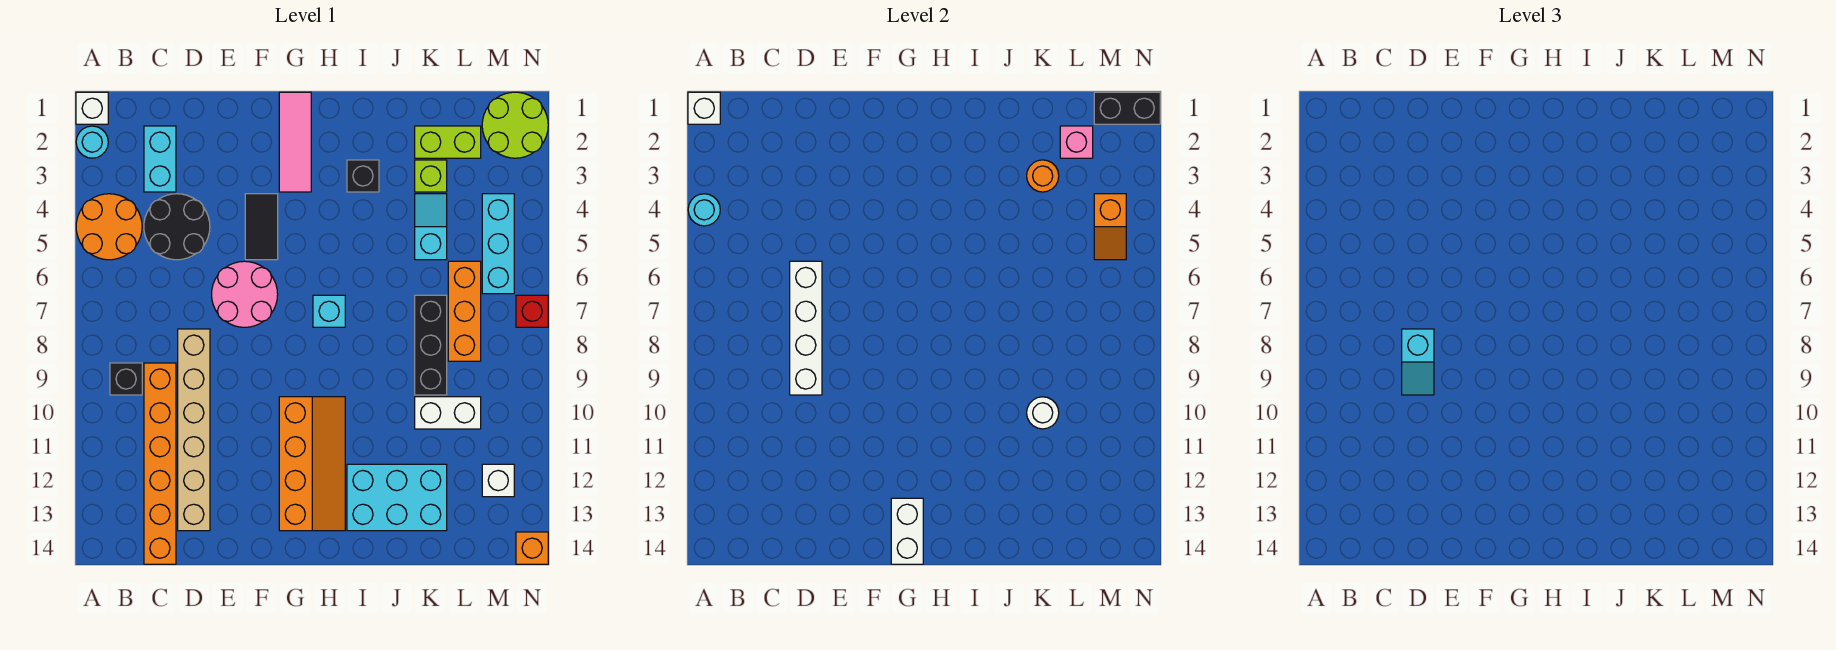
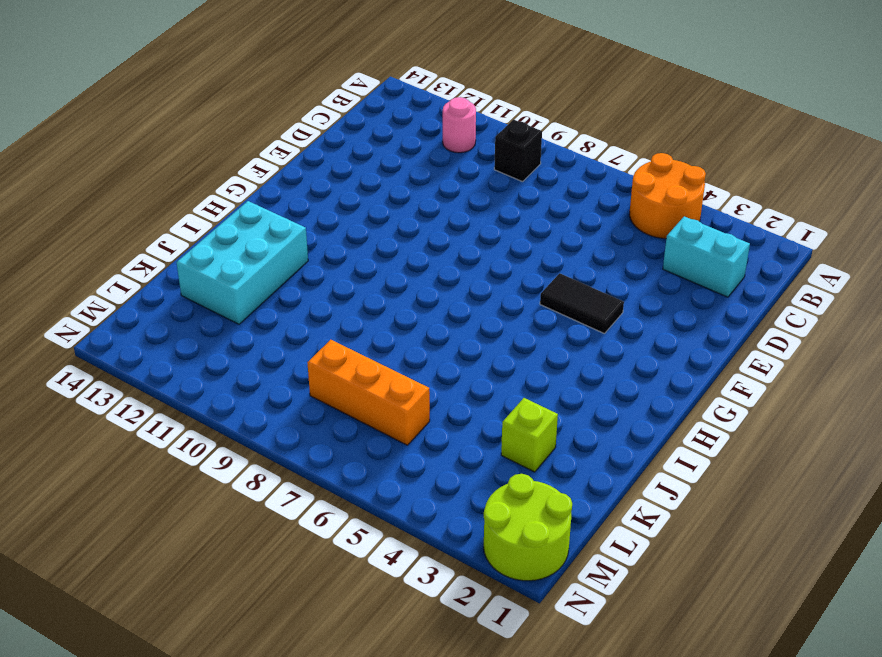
pink 1x1 round brick [443,97,476,153] -> none
none -> white 1x1 brick [76,92,108,124]
none -> cyan 1x1 round brick [76,126,108,158]
none -> black 2x2 round brick [144,194,210,260]
none -> orange 1x6 brick [144,363,176,564]

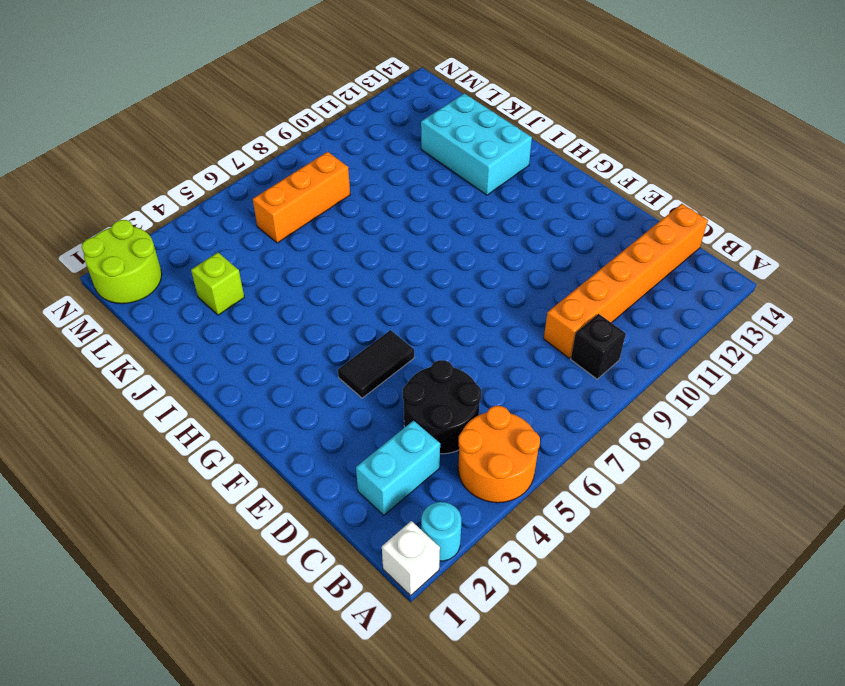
none -> tan 1x6 brick [178,329,210,531]
none -> pink 2x2 round brick [212,261,278,327]
none -> pink 1x3 tile [279,92,311,192]
none -> orange 2x4 slope [279,397,345,531]

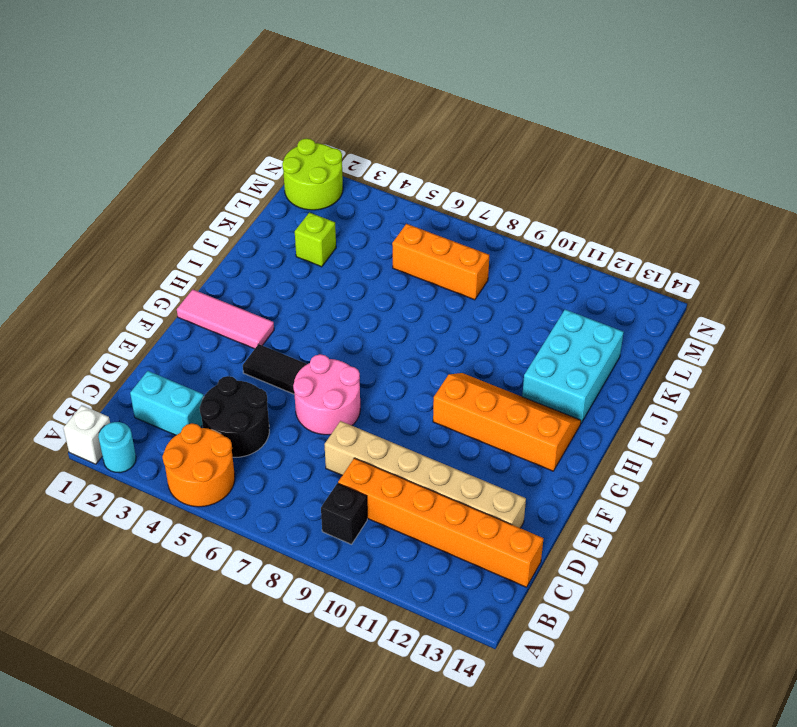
none -> cyan 1x1 brick [313,295,345,327]
none -> black 1x1 brick [347,160,379,192]
none -> lime 1x2 brick [415,126,481,158]
none -> cyan 1x2 slope [415,194,447,260]

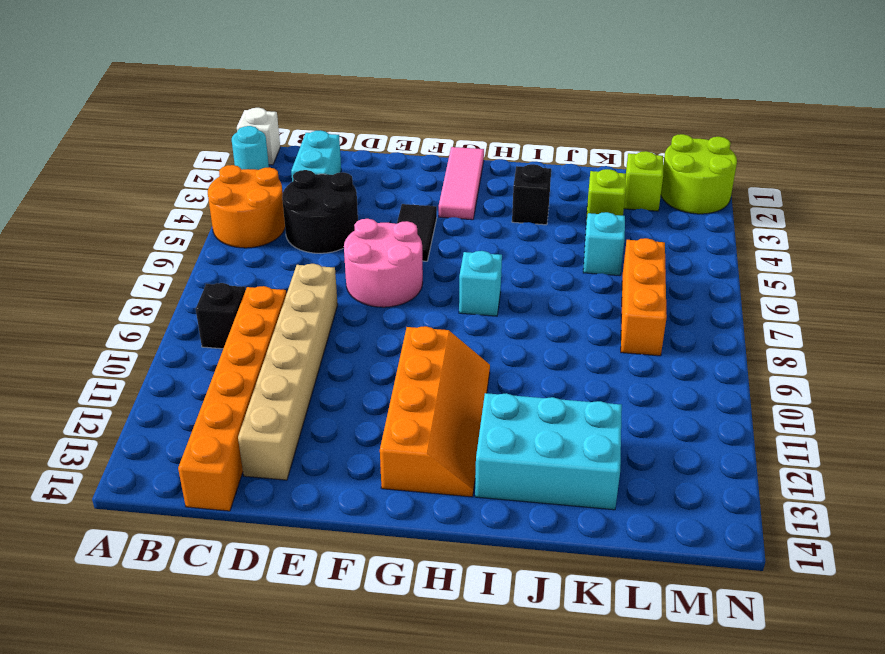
lime 1x1 brick [624,151,663,211] -> lime 1x2 brick [415,126,481,158]
none -> black 1x3 brick [415,295,447,395]
none -> white 1x2 brick [415,397,481,429]
none -> cyan 1x3 brick [482,194,514,294]
none -> white 1x1 brick [482,464,514,497]

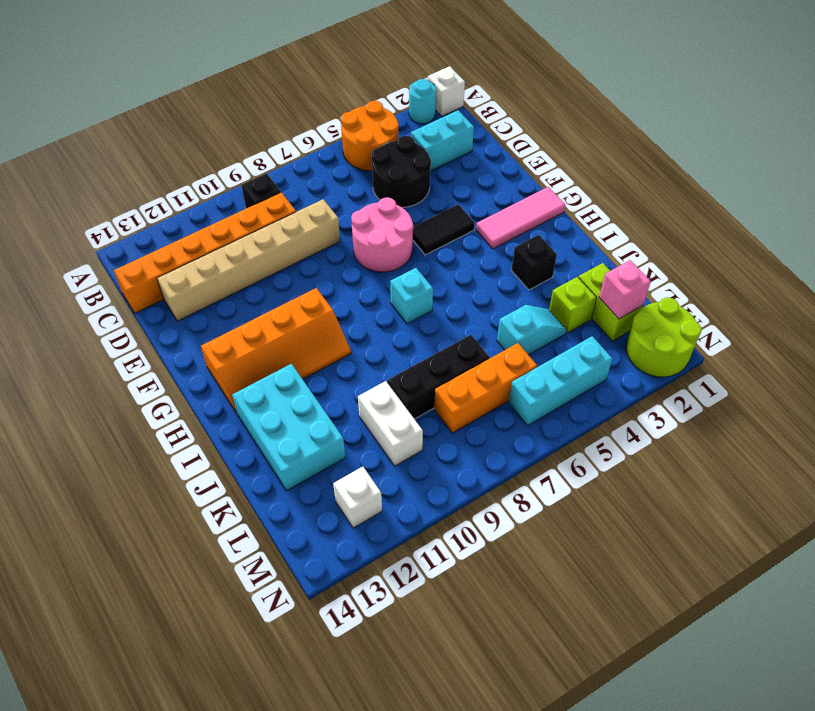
none -> red 1x1 brick [516,295,548,327]
none -> orange 1x1 brick [516,532,548,564]
none -> white 1x1 brick [688,92,720,124]
none -> cyan 1x1 round brick [688,194,720,226]

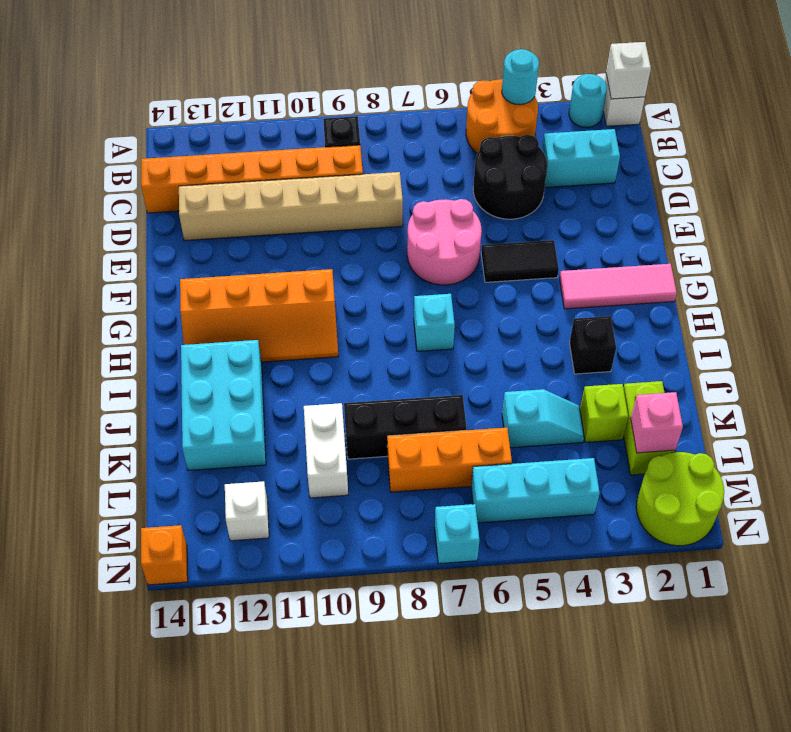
cyan 1x1 brick [435,504,480,564] -> red 1x1 brick [516,295,548,327]
none -> white 1x4 brick [790,261,822,395]
none -> white 1x2 brick [891,498,923,564]
none -> orange 1x1 round brick [1027,160,1059,192]
none -> white 1x1 round brick [1027,397,1059,429]

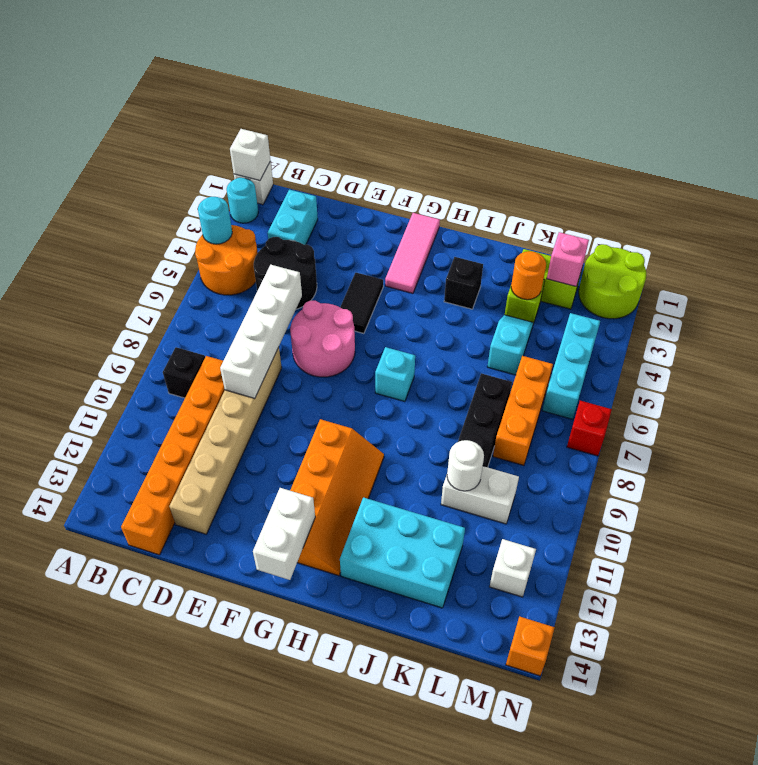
none -> black 1x2 brick [1094,92,1160,124]
none -> orange 1x2 slope [1094,194,1126,260]
none -> cyan 1x2 slope [1402,329,1434,395]

